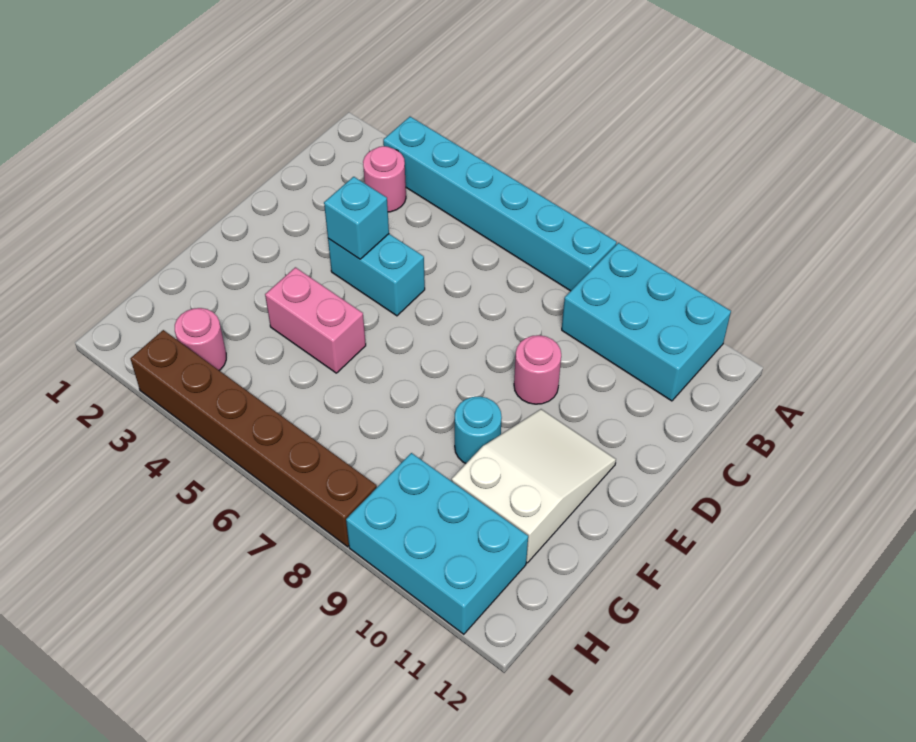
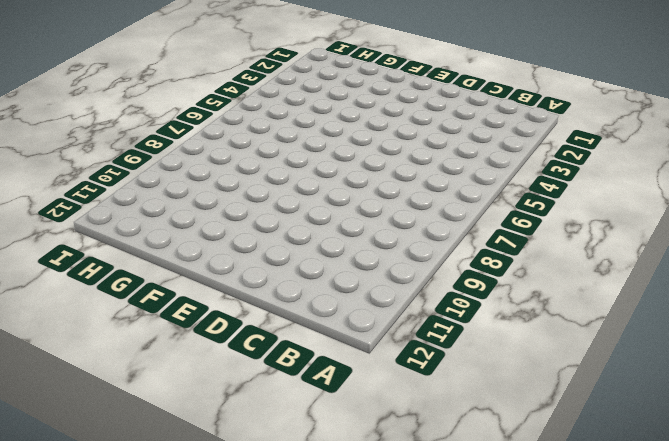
none -> cyan 1x6 brick [383,117,617,291]
none -> cyan 2x3 brick [562,243,731,401]
none -> pink 1x1 round brick [363,146,406,212]

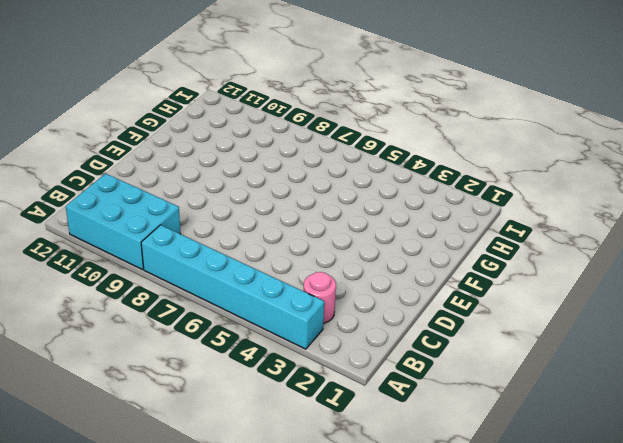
none -> cyan 1x2 brick [328,234,425,316]
none -> pink 1x1 round brick [514,335,561,404]
none -> white 2x3 slope [452,409,616,563]

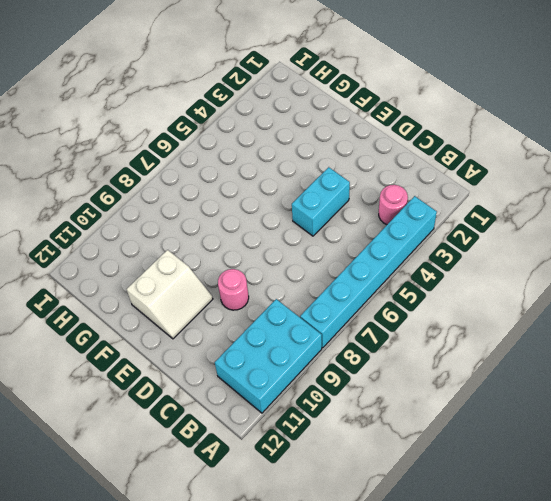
white 2x2 slope [127,250,213,339] -> white 2x3 slope [452,409,616,563]
none -> pink 1x2 brick [265,267,366,373]
none -> cyan 1x1 round brick [455,396,502,463]
none -> pink 1x1 round brick [175,308,226,371]

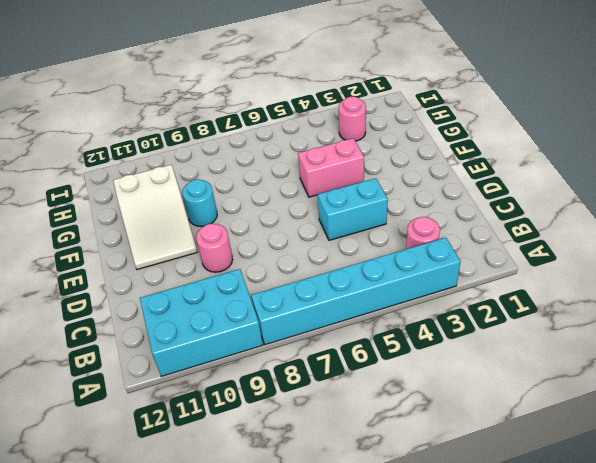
none -> cyan 2x3 brick [346,453,528,634]
none -> brown 1x6 brick [131,330,377,547]
none -> cyan 1x1 brick [324,177,389,259]

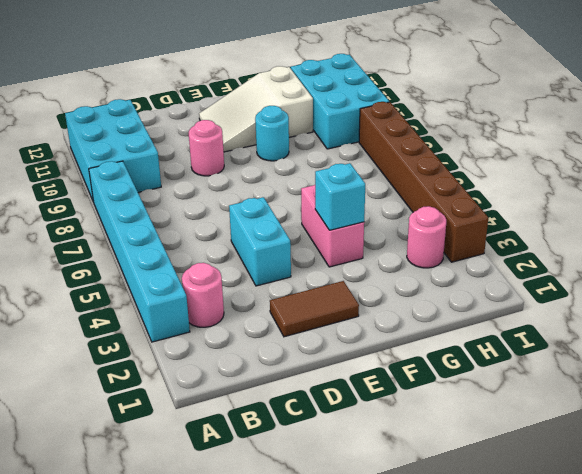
brown 1x2 tile [270,281,359,337] -> none
cyan 1x1 brick [315,163,365,230] -> cyan 1x1 brick moved to [324,177,389,259]

